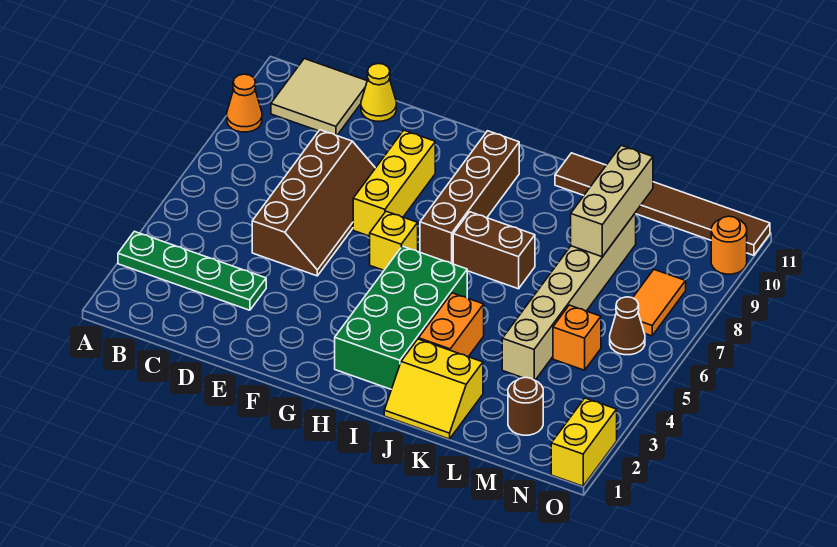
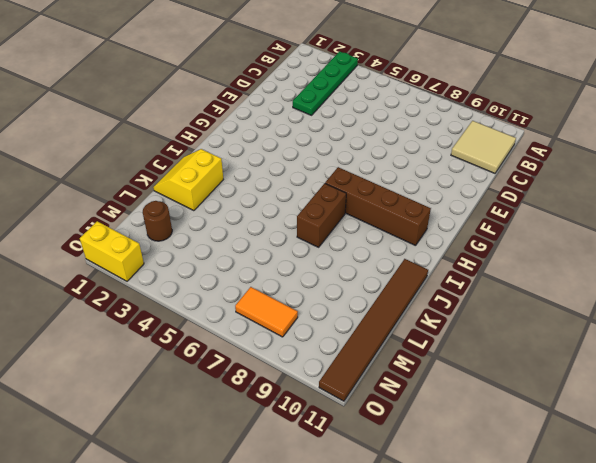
none -> orange 1x1 cone [227,74,262,132]
none -> brown 2x4 slope [252,130,375,276]
none -> yellow 1x1 cone [361,64,396,121]

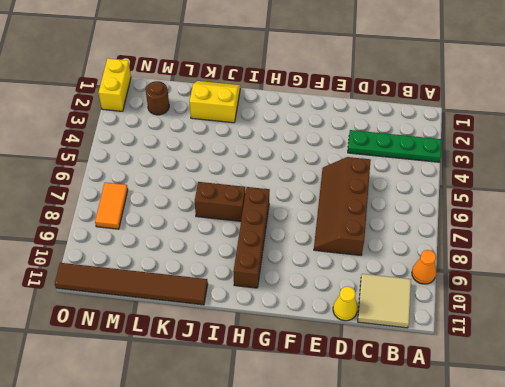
none -> yellow 1x3 brick [353,130,435,236]
none -> yellow 1x1 brick [370,211,418,270]
none -> green 2x4 brick [335,246,467,389]

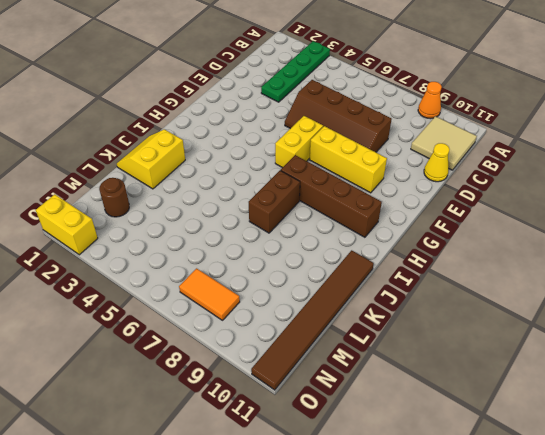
yellow 1x2 brick [275,116,323,168] -> yellow 1x1 brick [370,211,418,270]
none -> green 2x4 brick [335,246,467,389]
none -> orange 1x2 brick [419,293,484,357]
none -> tan 1x6 brick [502,213,636,380]

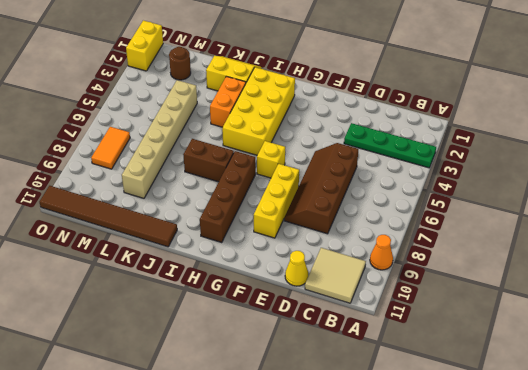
yellow 2x4 brick [222,67,295,155] -> green 2x4 brick [335,246,467,389]
none -> orange 1x1 brick [553,305,601,370]
none -> brown 1x1 cone [610,297,645,355]
none -> orange 1x1 round brick [711,216,747,274]

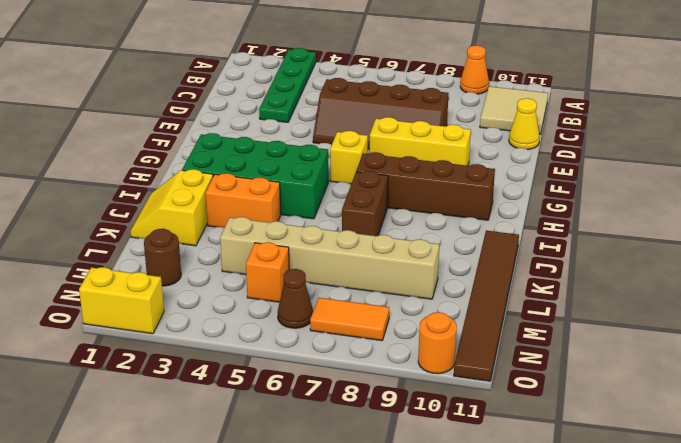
none -> tan 1x3 brick [571,145,653,257]

